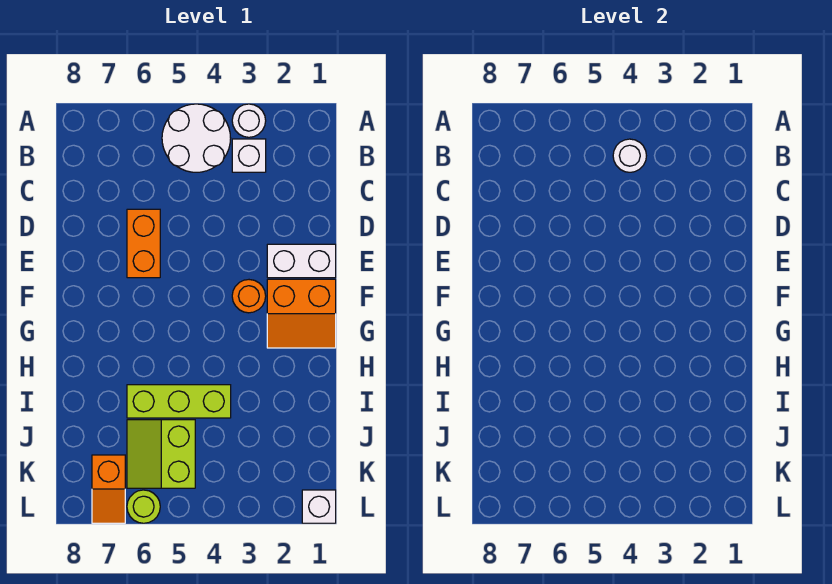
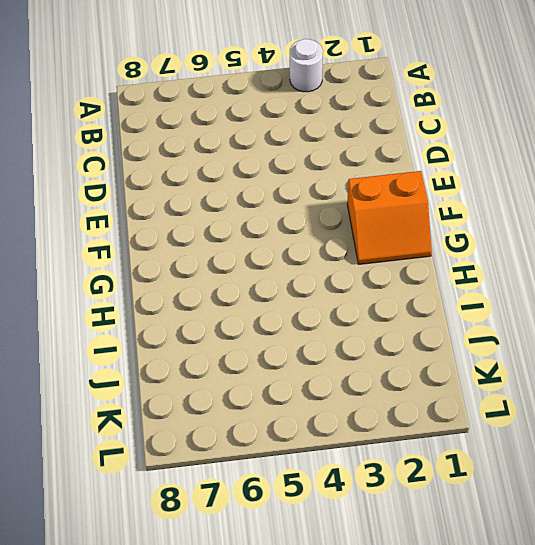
none -> white 2x2 round brick [162,104,231,172]
none -> white 1x1 brick [232,139,266,172]
none -> orange 1x2 brick [127,209,160,278]

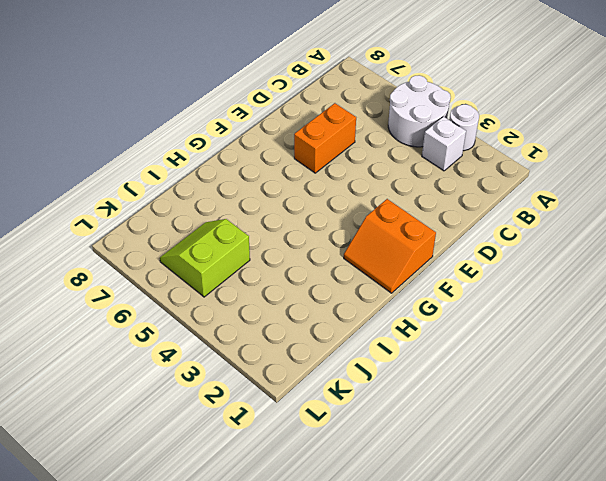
none -> white 1x2 brick [267,244,336,278]
none -> orange 1x1 round brick [232,280,266,313]
none -> lime 1x3 brick [127,385,231,418]

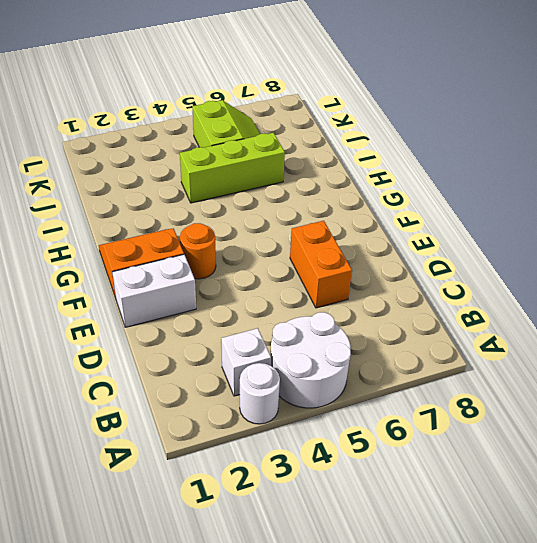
none -> orange 1x2 slope [92,455,125,523]
none -> white 1x1 brick [302,490,336,523]
none -> lime 1x1 round brick [127,490,160,523]

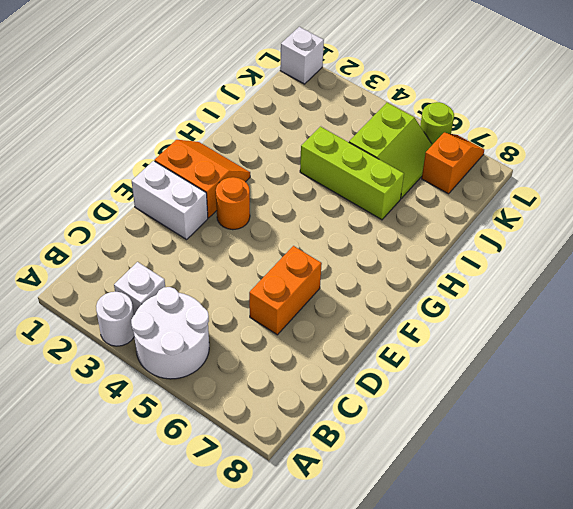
none -> white 1x1 round brick [613,139,646,172]

